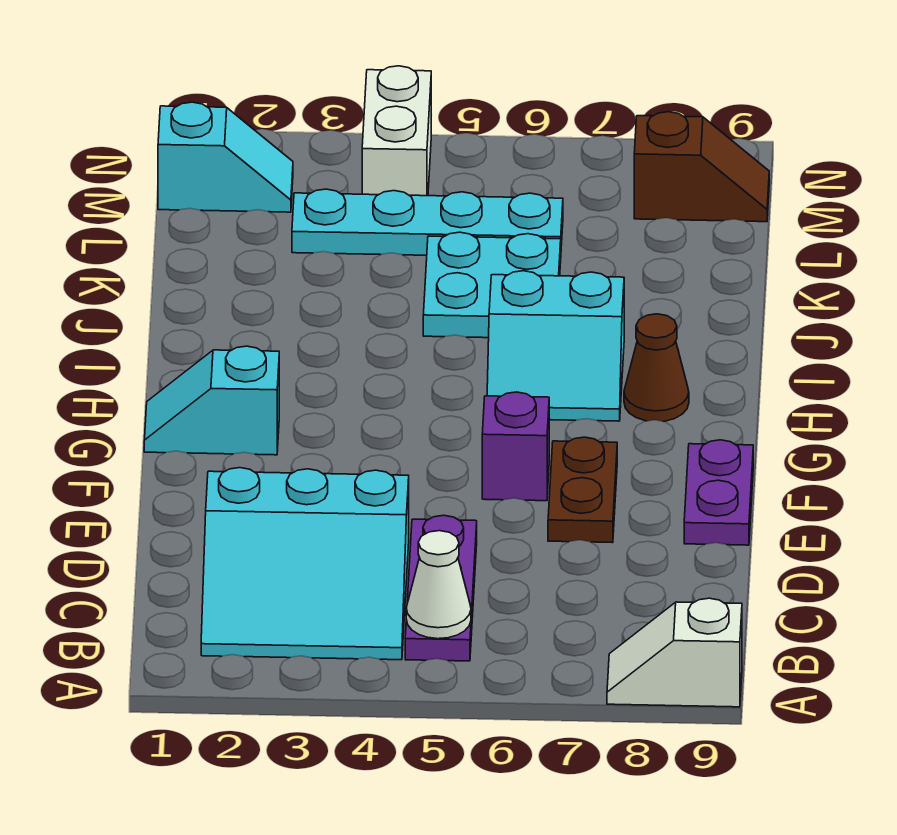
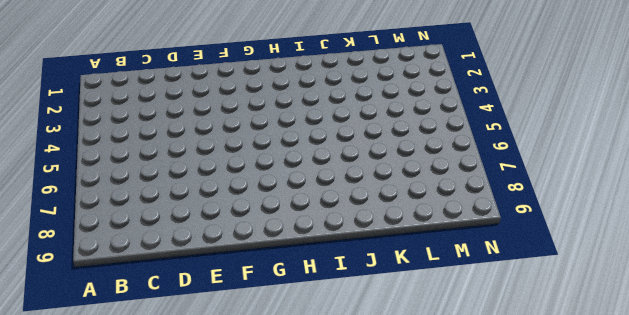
none -> white 1x2 slope [607,598,742,707]
none -> cyan 3x3 slope [201,468,409,660]
none -> purple 1x3 plate [405,515,477,661]

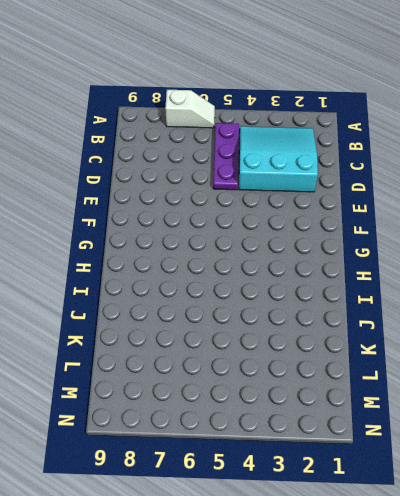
white 1x2 slope [165,90,215,128] -> white 1x2 slope moved to [607,598,742,707]
none -> brown 1x2 plate [548,437,617,543]
none -> purple 1x2 plate [684,440,753,545]
none -> purple 1x1 brick [482,392,549,501]

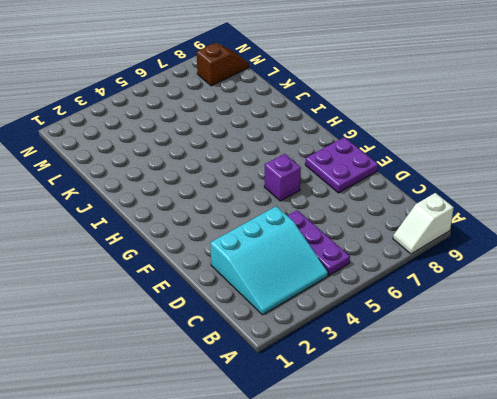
purple 2x2 plate [305,137,378,193] -> purple 1x2 plate [684,440,753,545]
none -> brown 1x2 plate [548,437,617,543]
none -> cyan 1x2 slope [144,346,279,455]
none -> cyan 2x2 slope [487,271,624,421]

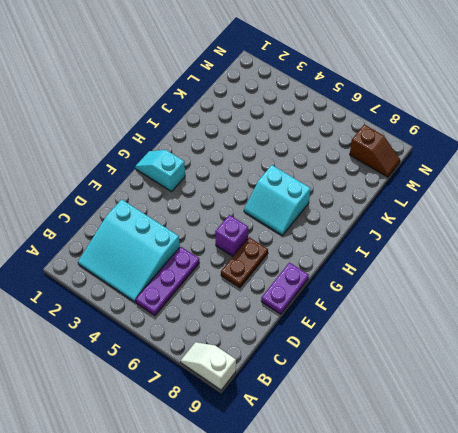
none -> brown 1x1 cone [624,314,689,421]
none -> cyan 2x2 plate [423,232,561,338]
none -> cyan 1x4 plate [292,189,563,255]

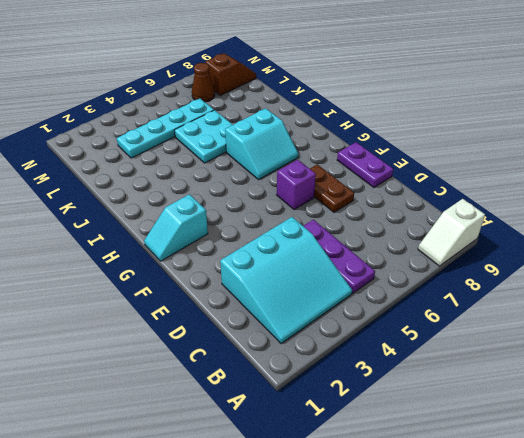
brown 1x1 cone [192,63,215,102] -> brown 1x1 cone moved to [624,314,689,421]
none -> cyan 1x2 slope [158,102,293,212]
none -> white 1x2 brick [362,66,431,196]
none -> white 1x1 cone [406,531,471,639]

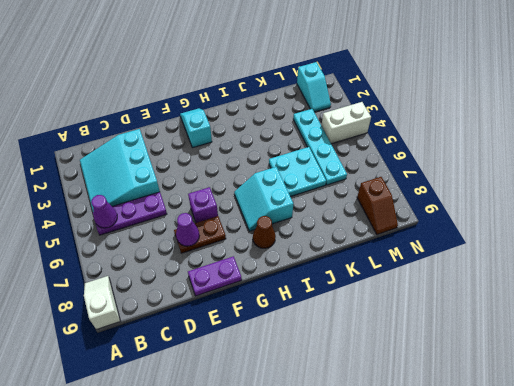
purple 1x1 cone [91,195,117,228] -> white 1x1 cone [406,531,471,639]
purple 1x1 cone [176,213,199,246] -> none

